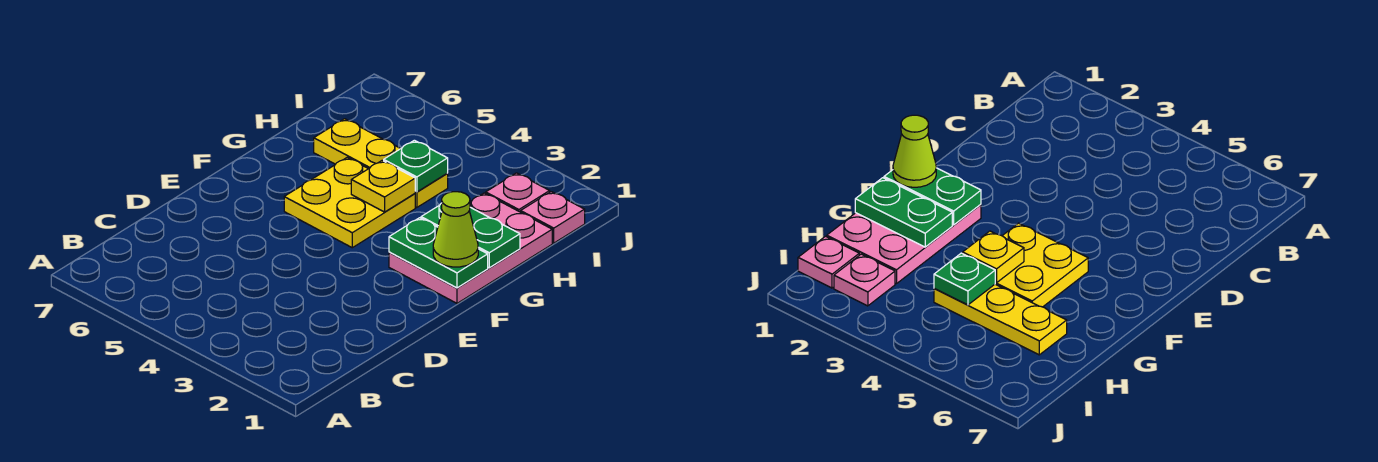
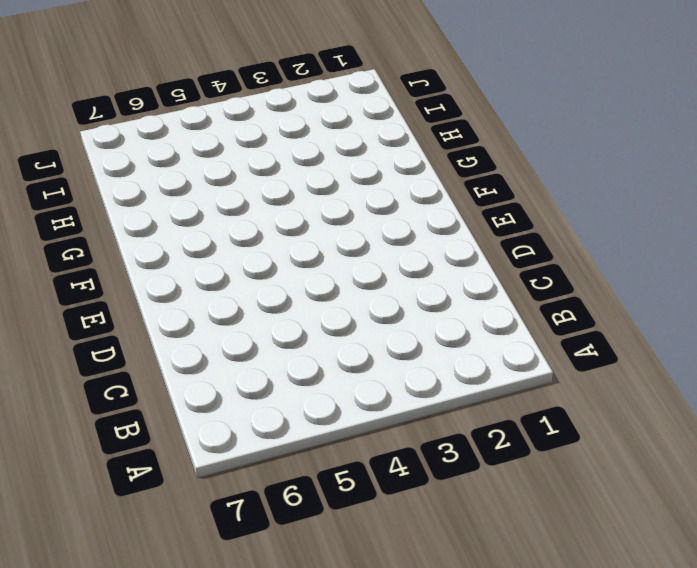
none -> pink 2x3 plate [389,193,552,303]
none -> yellow 2x2 plate [284,157,415,248]

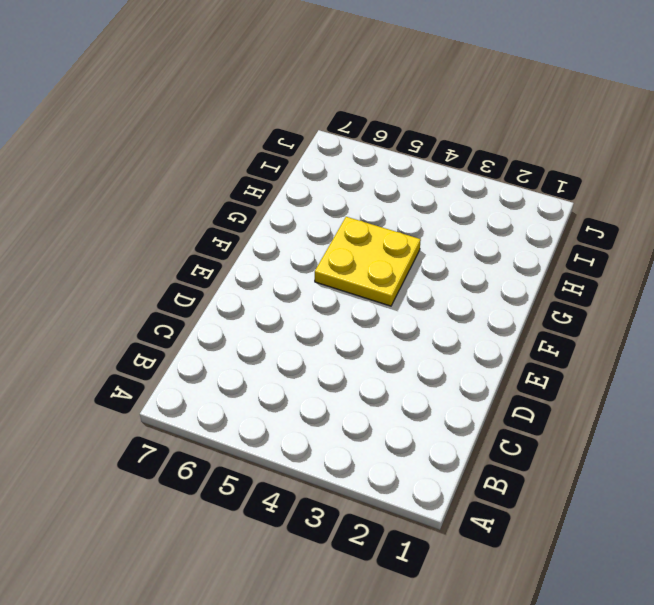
none -> pink 2x3 plate [389,193,552,303]
none -> yellow 1x3 plate [314,119,448,208]

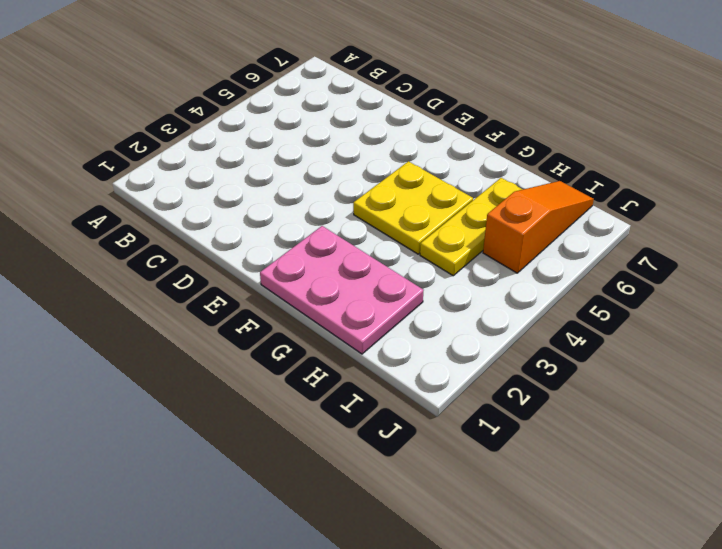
orange 1x3 slope [483,181,594,273] -> none
none -> pink 1x1 plate [521,192,585,243]
none -> pink 1x1 plate [486,173,550,212]

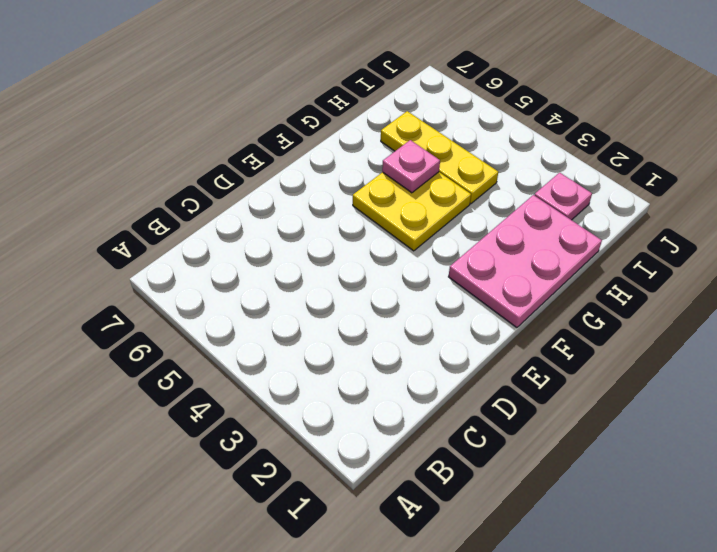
pink 1x1 plate [382,140,440,193] -> pink 1x1 plate moved to [521,192,585,243]
none -> green 1x2 plate [389,218,488,288]
none -> green 1x2 plate [421,203,520,268]

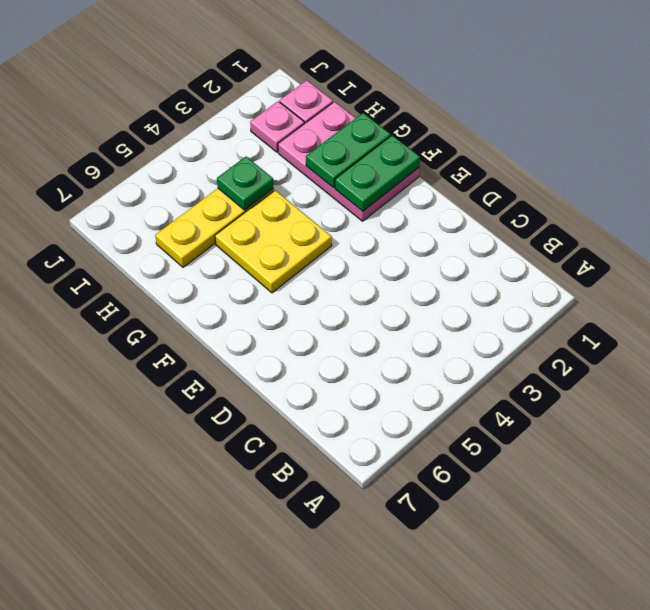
none -> yellow 1x1 plate [351,161,415,212]
none -> lime 1x1 cone [433,192,478,267]

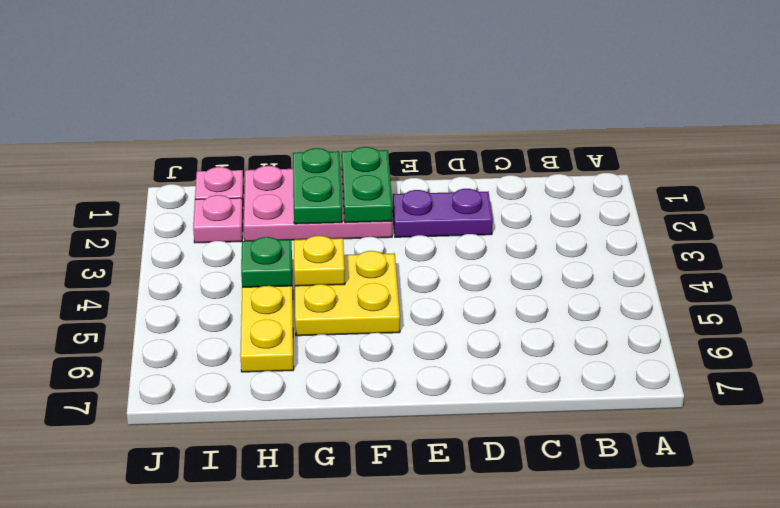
purple 1x2 plate [393,189,493,237] -> none
none -> lime 1x1 cone [433,192,478,267]

